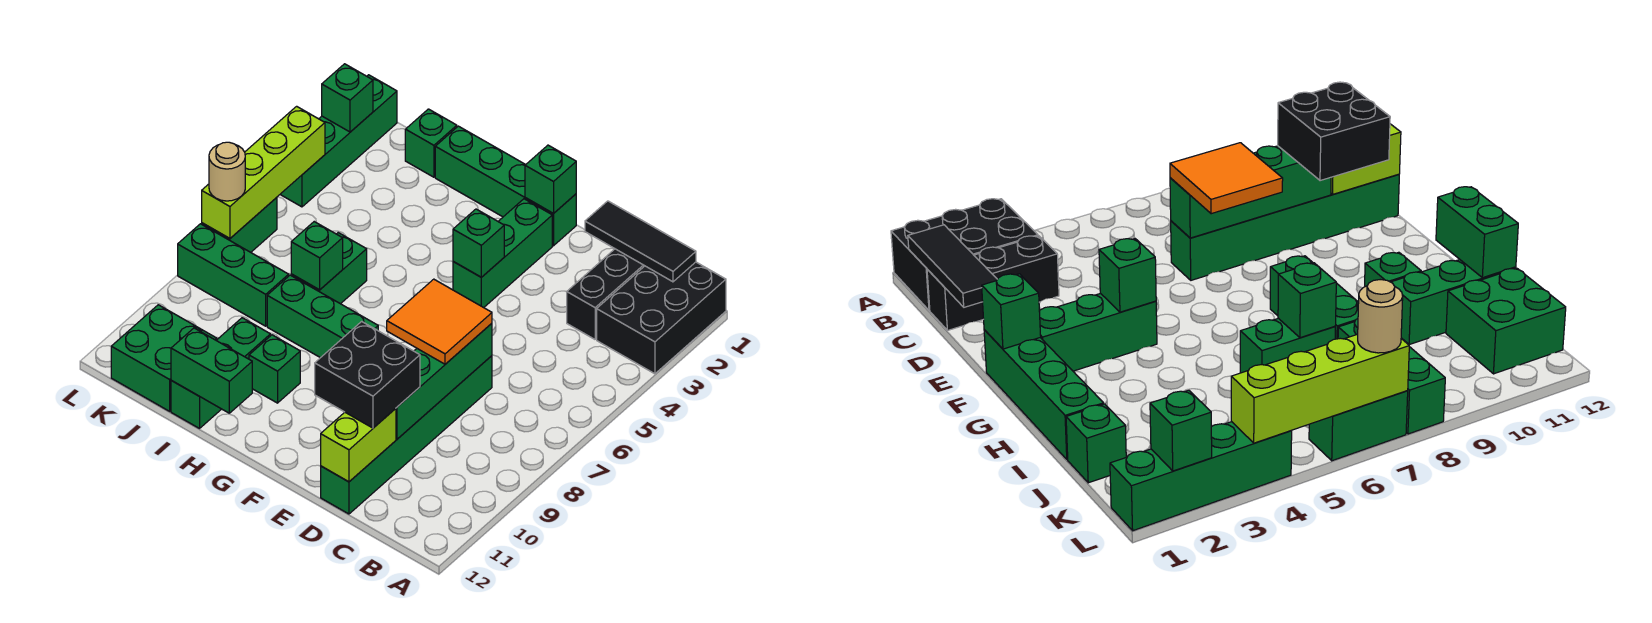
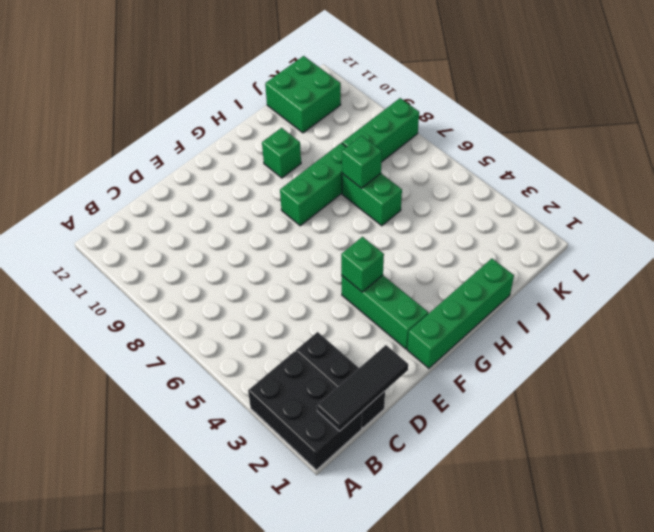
none -> green 1x6 brick [321,356,492,514]
none -> green 1x3 brick [171,318,270,428]
none -> green 1x1 brick [405,109,457,177]

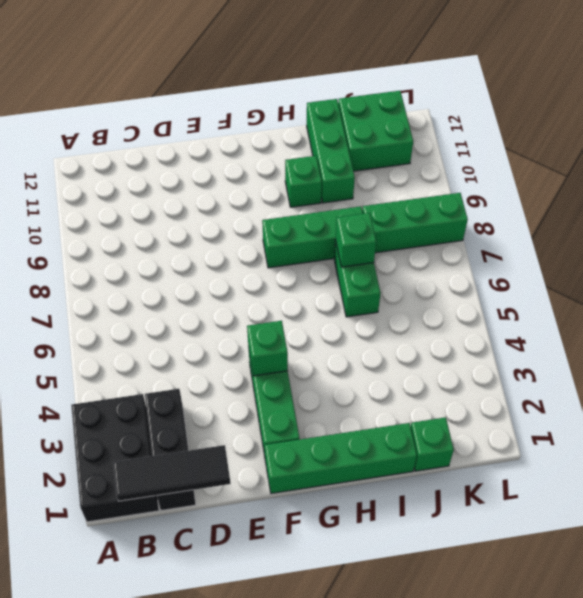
none -> green 1x6 brick [321,356,492,514]
none -> green 1x4 brick [280,75,397,207]
none -> green 1x2 brick [202,197,277,252]

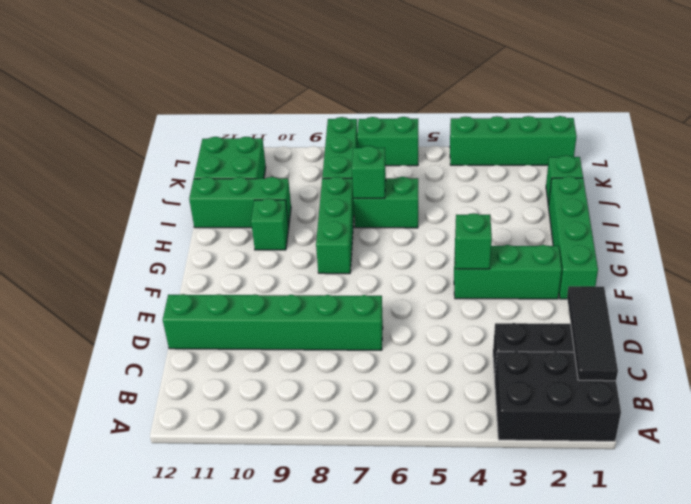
none -> green 1x4 brick [396,323,492,439]
none -> lime 1x2 brick [321,408,396,482]
none -> green 1x1 brick [525,145,576,214]

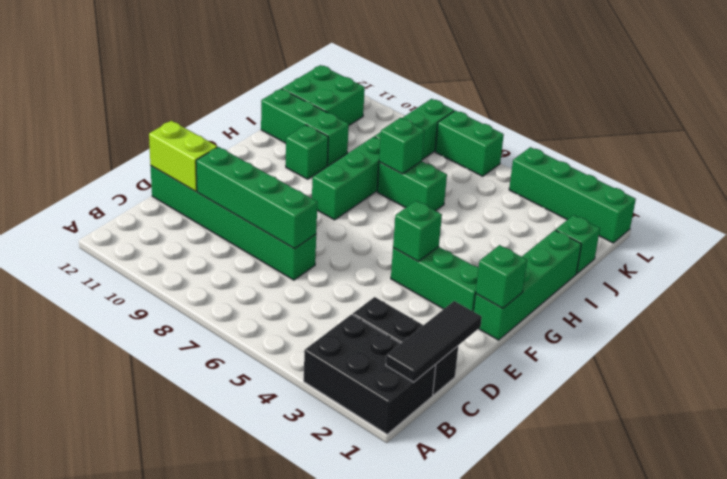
none -> green 1x2 brick [171,328,252,413]
none -> green 1x1 brick [322,64,373,132]
none -> lime 1x4 brick [202,106,325,239]

